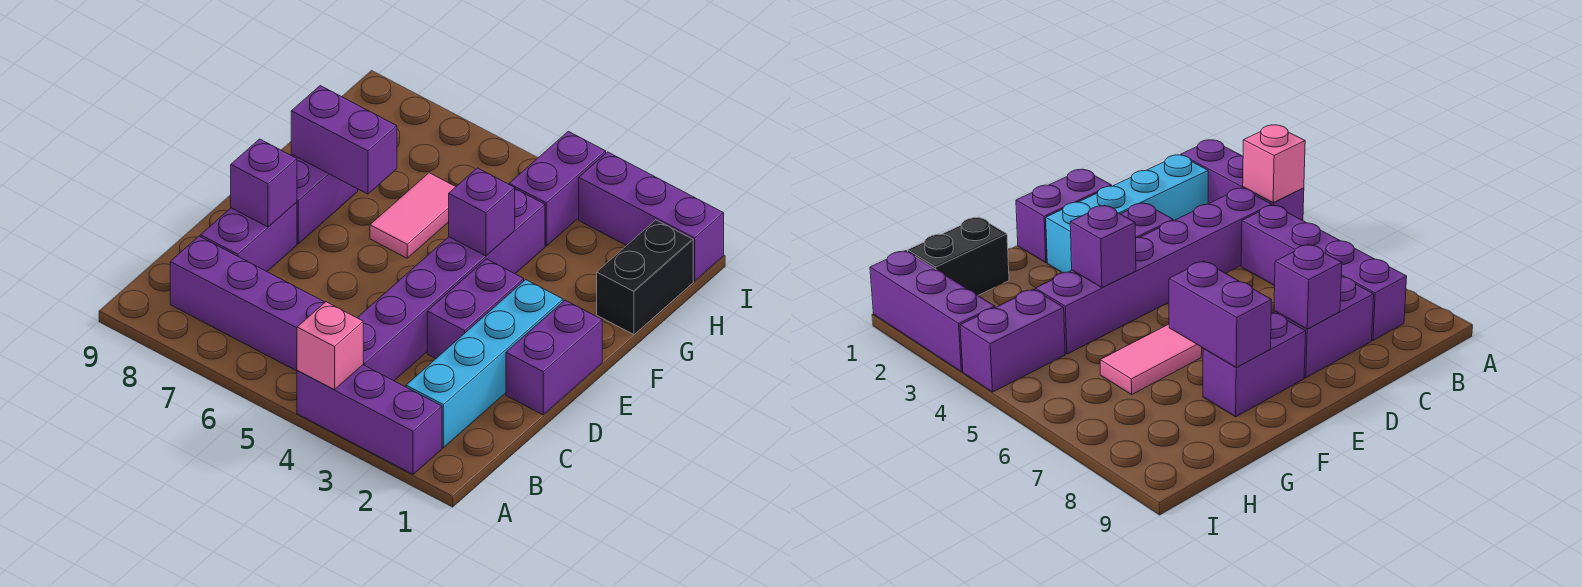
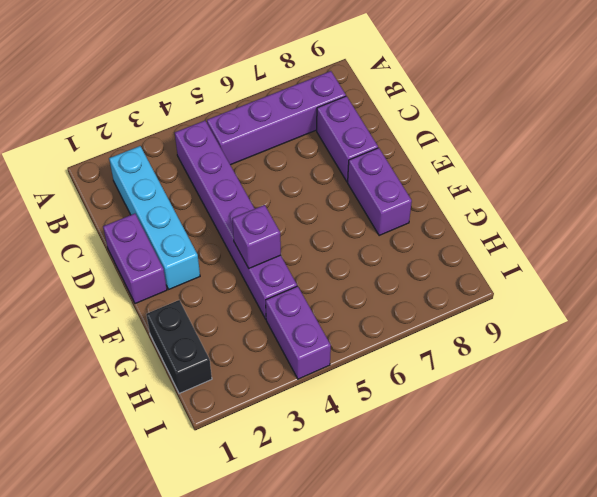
none -> purple 1x3 brick [297,365,442,474]
none -> purple 1x2 brick [427,259,524,359]
none -> pink 1x2 tile [370,173,455,258]

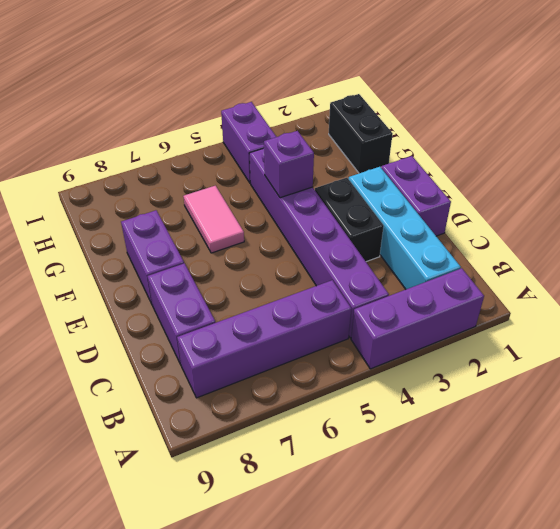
black 1x2 brick [315,178,384,262] -> purple 1x2 brick [427,259,524,359]
none -> purple 1x3 brick [579,152,724,281]
none -> pink 1x1 brick [297,302,363,390]
none -> purple 1x1 brick [231,139,297,227]

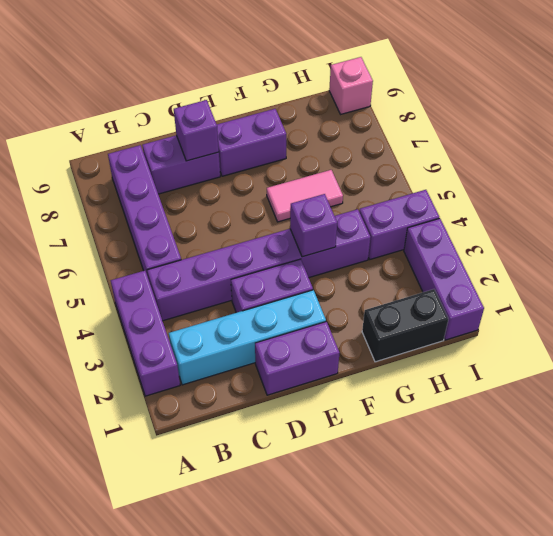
pink 1x1 brick [329,57,373,114] -> pink 1x1 brick moved to [297,302,363,390]
none -> purple 1x2 brick [291,86,397,194]

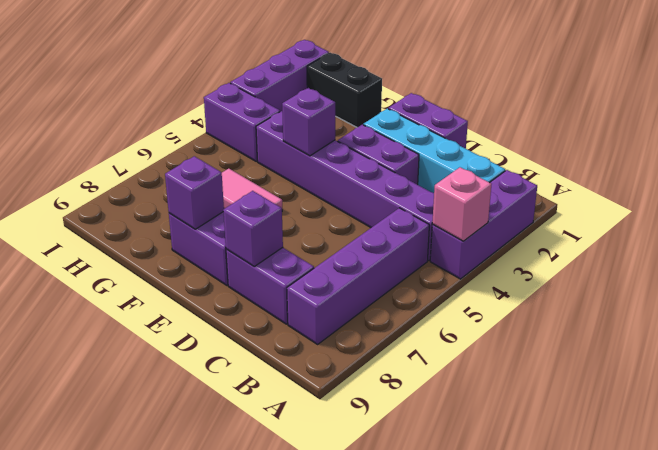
purple 1x1 brick [165,156,224,229] -> purple 1x2 brick [291,86,397,194]

